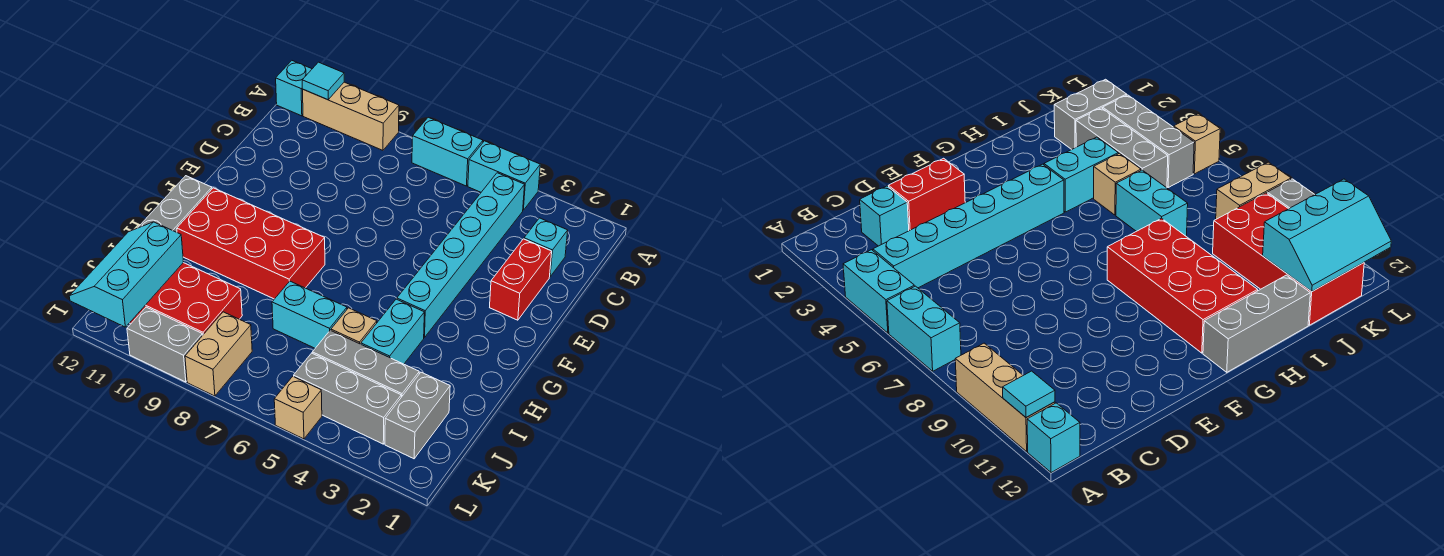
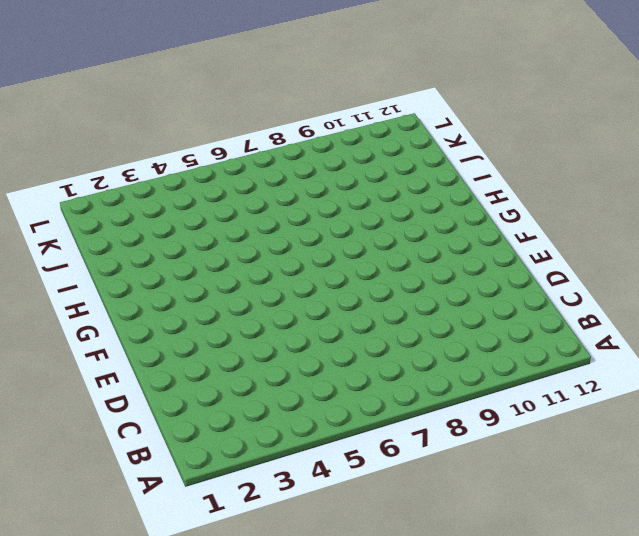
none -> cyan 1x2 brick [468,141,540,210]
none -> cyan 1x2 brick [412,117,483,186]
none -> tan 1x3 brick [303,82,399,150]

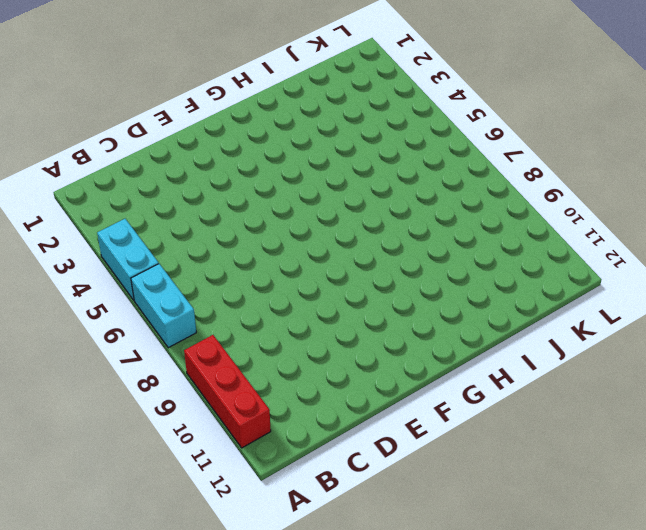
red 1x3 brick [184,335,271,448] -> tan 1x3 brick [303,82,399,150]
none -> cyan 1x1 brick [276,61,312,116]
none -> cyan 1x6 brick [397,173,525,338]
none -> cyan 1x1 brick [524,218,568,277]

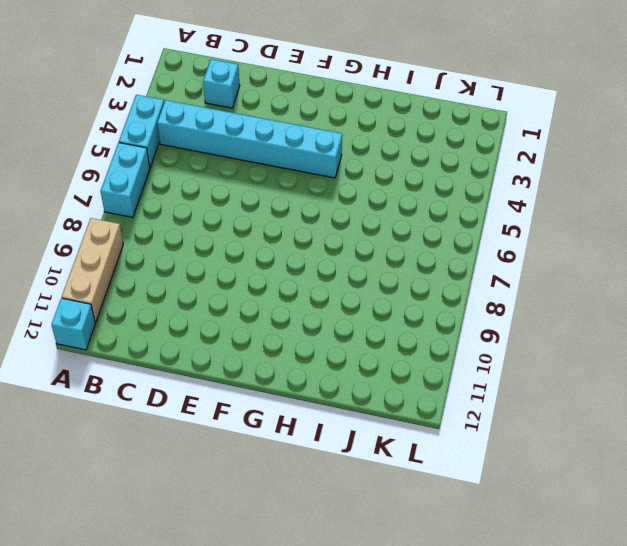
none -> red 1x2 brick [490,239,552,320]
none -> red 2x4 brick [177,188,325,299]
none -> grey 1x3 brick [138,176,212,232]

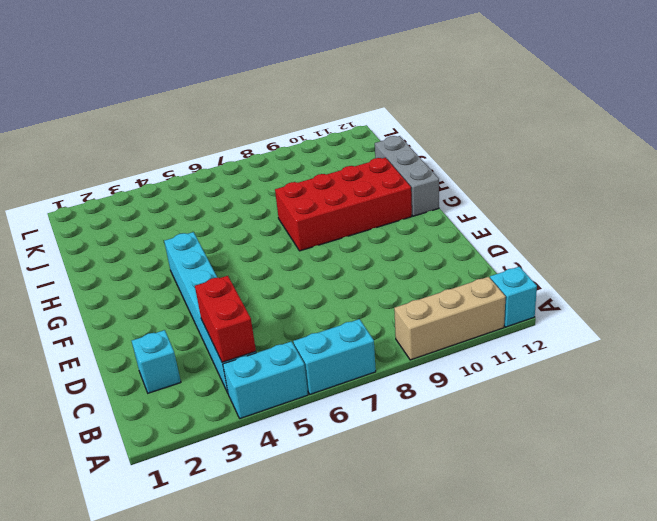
red 1x2 brick [195,276,256,362] -> red 1x2 brick moved to [490,239,552,320]
none -> cyan 1x2 brick [361,299,424,364]
none -> tan 1x1 brick [331,308,377,344]
none -> cyan 1x2 brick [272,281,347,348]

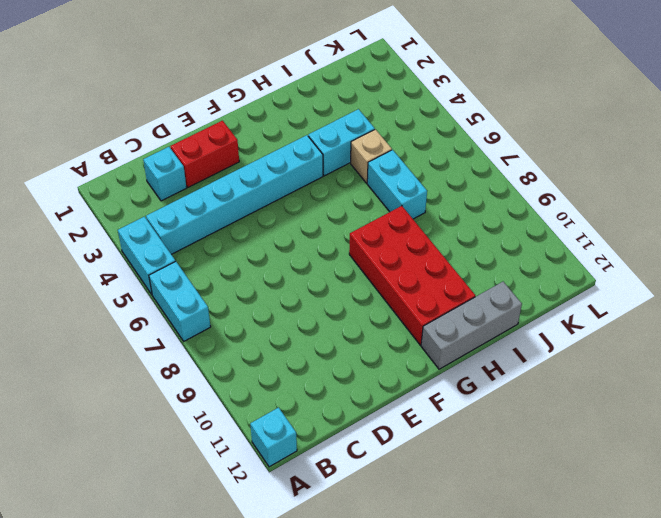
none -> tan 1x3 brick [303,82,399,150]
none -> grey 1x2 brick [385,372,450,459]
none -> grey 1x3 brick [312,330,419,397]

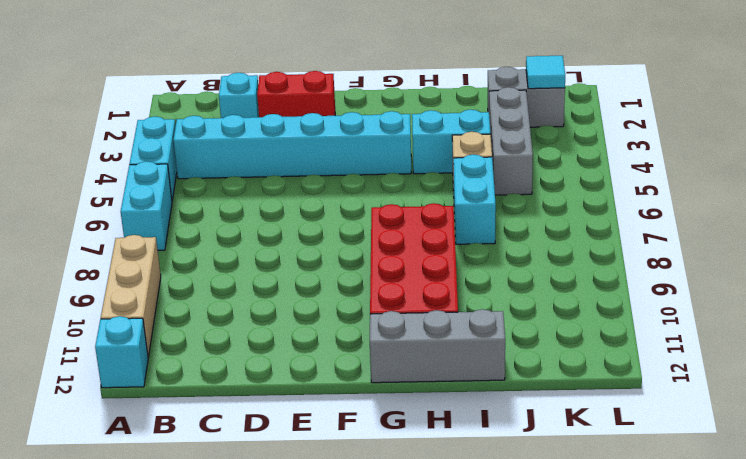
cyan 1x1 tile [526,56,565,89] -> cyan 1x1 tile moved to [302,62,344,100]
none -> red 2x4 brick [130,263,242,336]
none -> grey 1x3 brick [294,353,401,444]
none -> tan 1x2 brick [185,312,252,396]

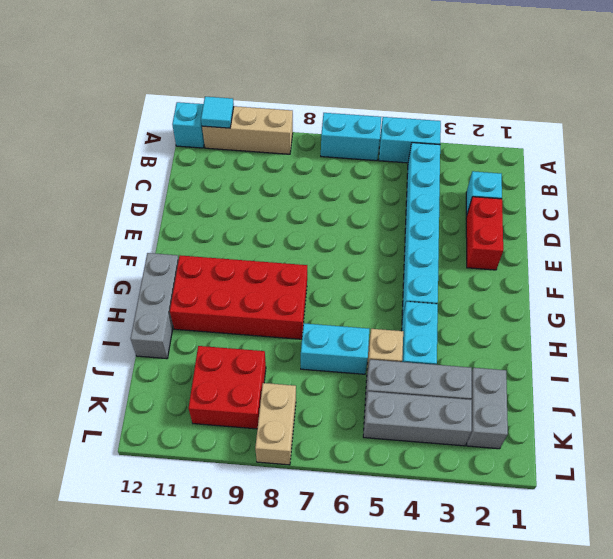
red 2x2 brick [189,346,266,429] -> red 2x4 brick [130,263,242,336]
none -> tan 1x1 brick [274,376,322,439]
none -> grey 1x2 brick [127,307,202,382]
none -> cyan 2x3 slope [69,222,183,327]

